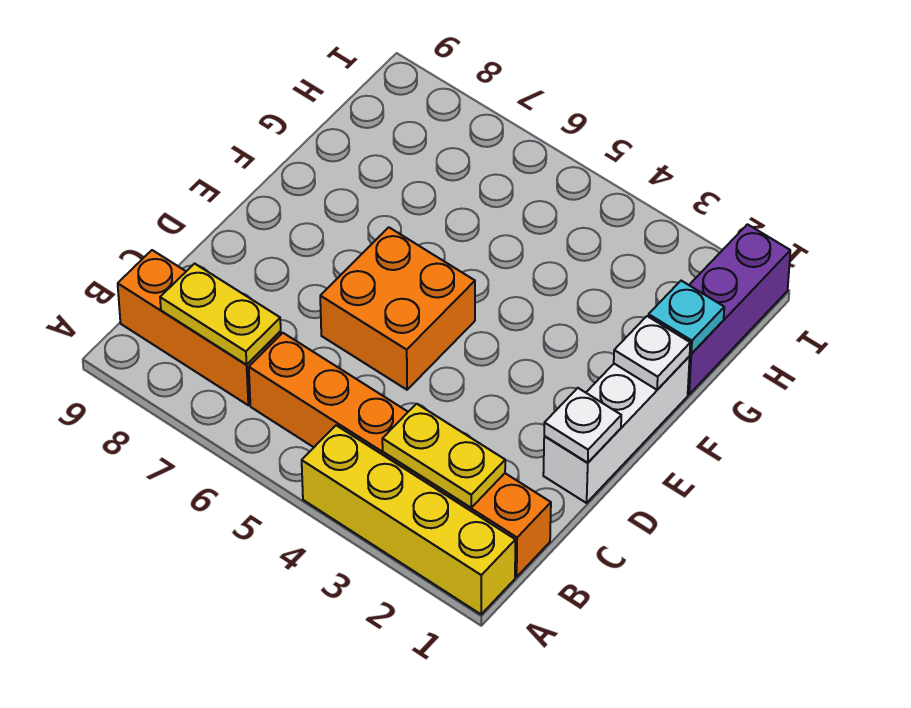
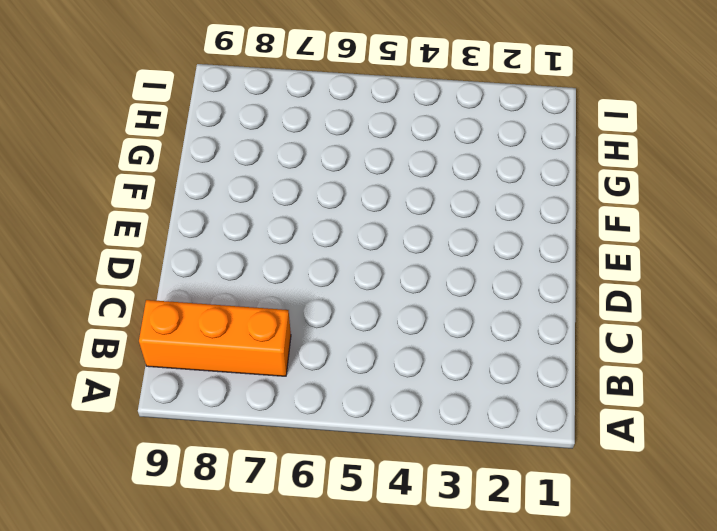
none -> yellow 1x4 brick [302,425,515,614]
none -> orange 1x6 brick [249,333,551,577]

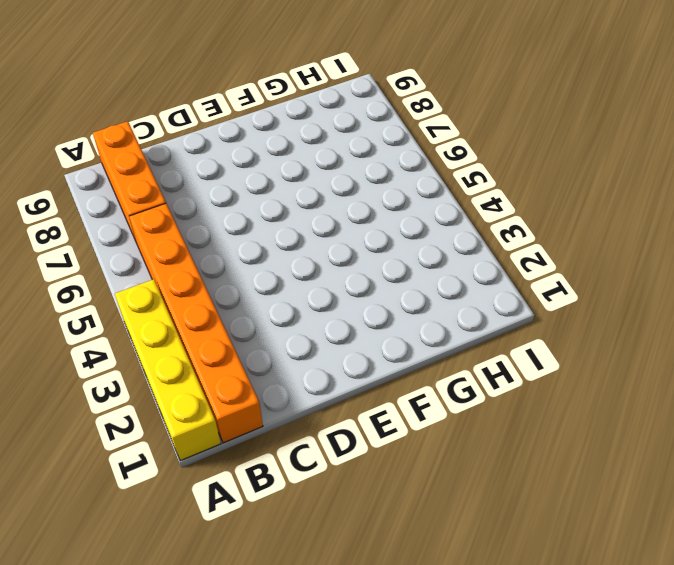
none -> white 1x3 brick [543,356,690,503]
none -> orange 2x2 brick [320,227,475,390]

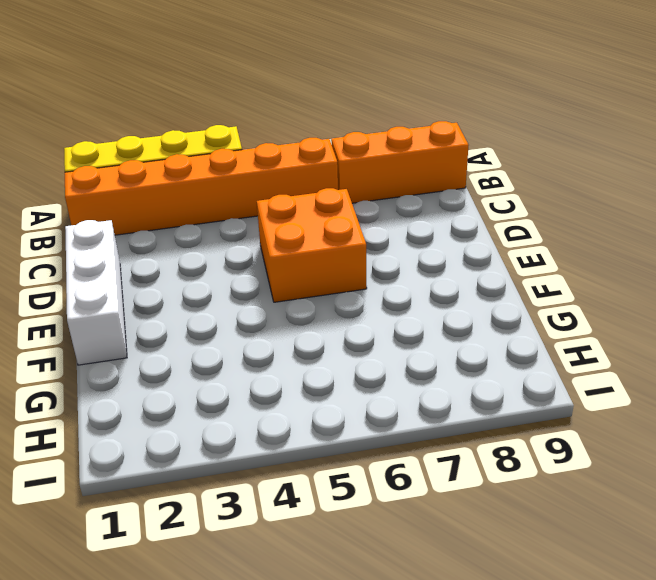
none -> purple 1x3 brick [688,224,790,394]
none -> yellow 1x2 plate [382,404,505,508]

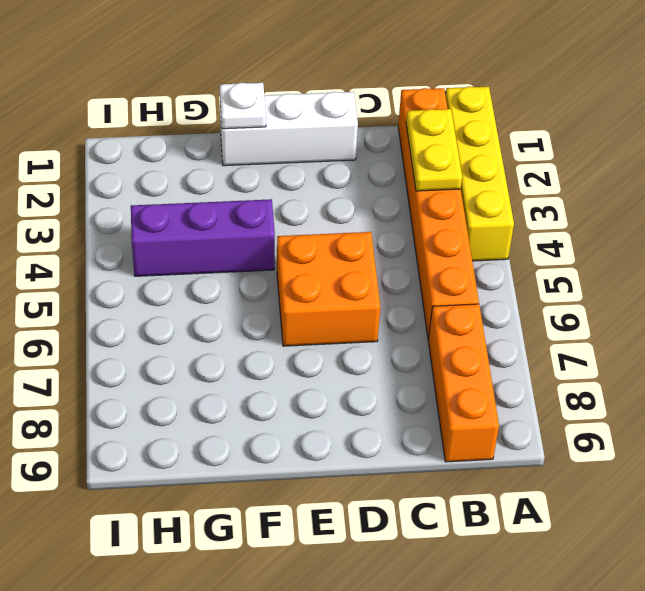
purple 1x3 brick [131,199,275,276] -> purple 1x3 brick moved to [688,224,790,394]
none -> yellow 1x2 plate [160,264,281,365]
none -> white 1x1 plate [544,388,621,463]

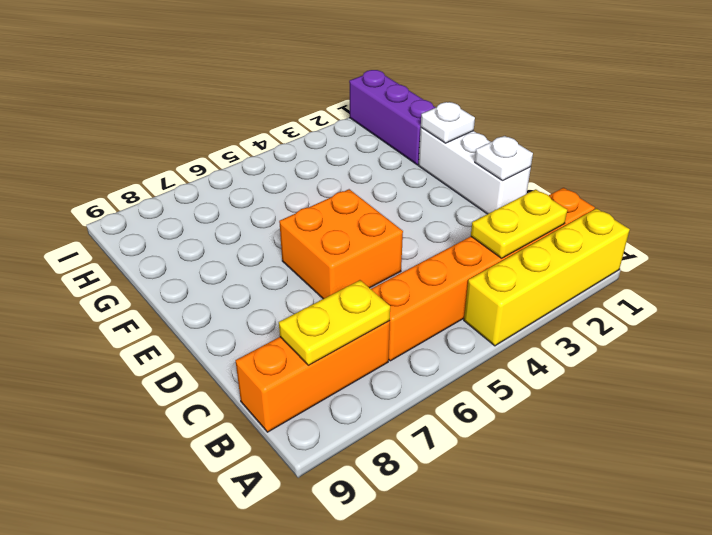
none -> cyan 1x1 plate [648,281,724,354]

